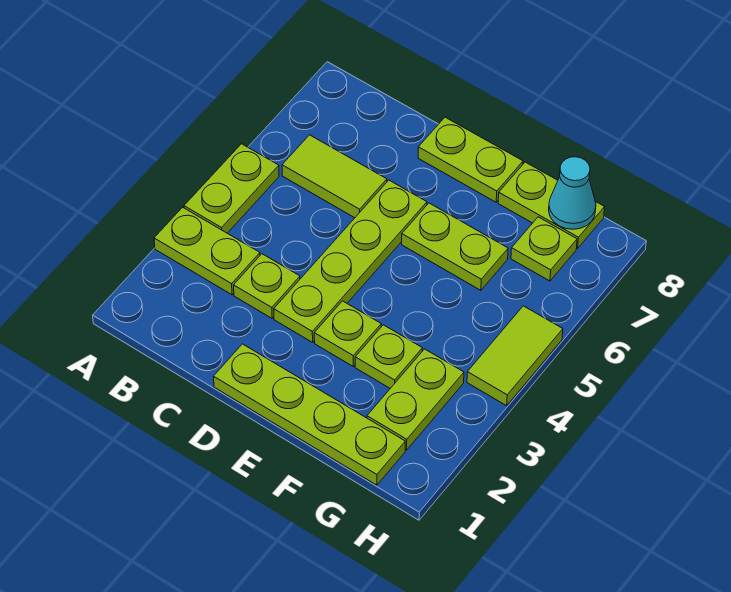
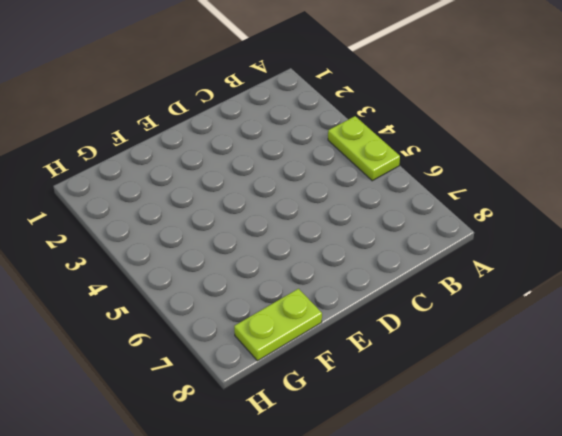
none -> lime 1x2 plate [154,207,260,295]
none -> lime 1x2 tile [282,135,387,218]
none -> lime 1x1 plate [234,254,300,318]

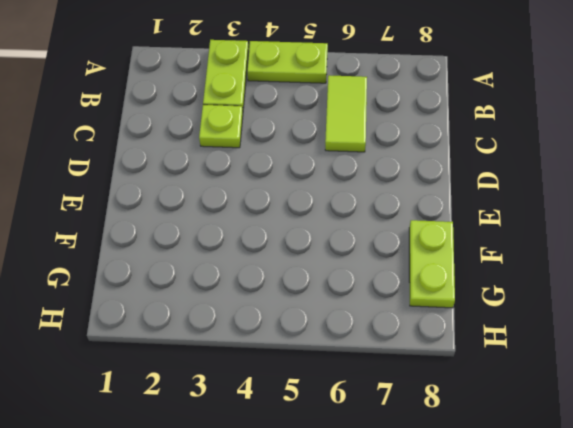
none -> lime 1x4 plate [214,344,405,485]
none -> lime 1x4 plate [274,180,427,342]
none -> lime 1x2 plate [418,117,523,202]

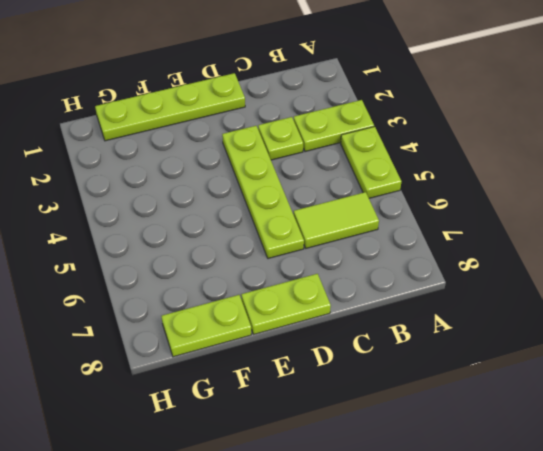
none -> lime 1x1 plate [314,301,381,366]
none -> lime 1x2 plate [402,203,508,290]
none -> lime 1x1 plate [355,325,422,388]

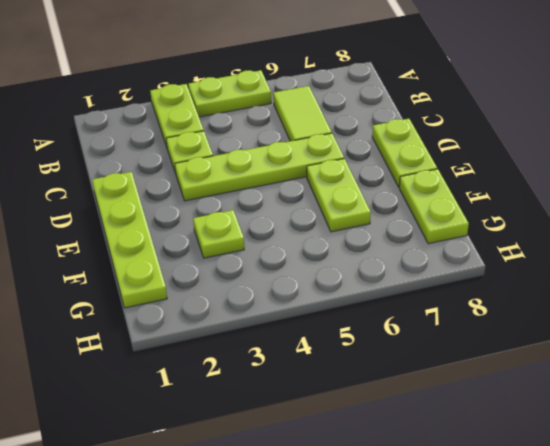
none -> lime 1x1 plate [314,301,381,366]
none -> lime 1x2 plate [367,349,464,450]
none -> lime 1x1 plate [511,217,577,281]

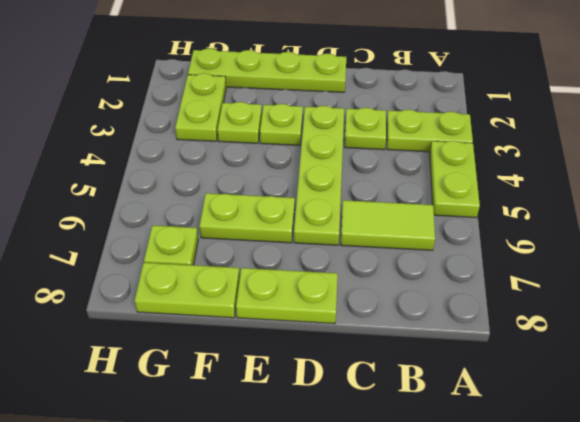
none -> lime 1x2 tile [467,306,563,406]
none -> cyan 1x1 cone [549,157,596,229]

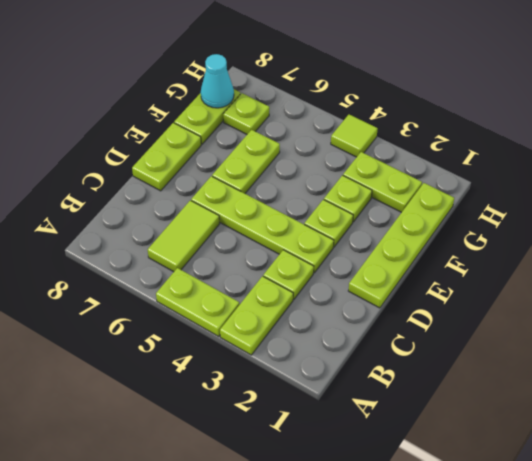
lime 1x1 tile [331,115,378,157] -> lime 1x2 tile [467,306,563,406]

